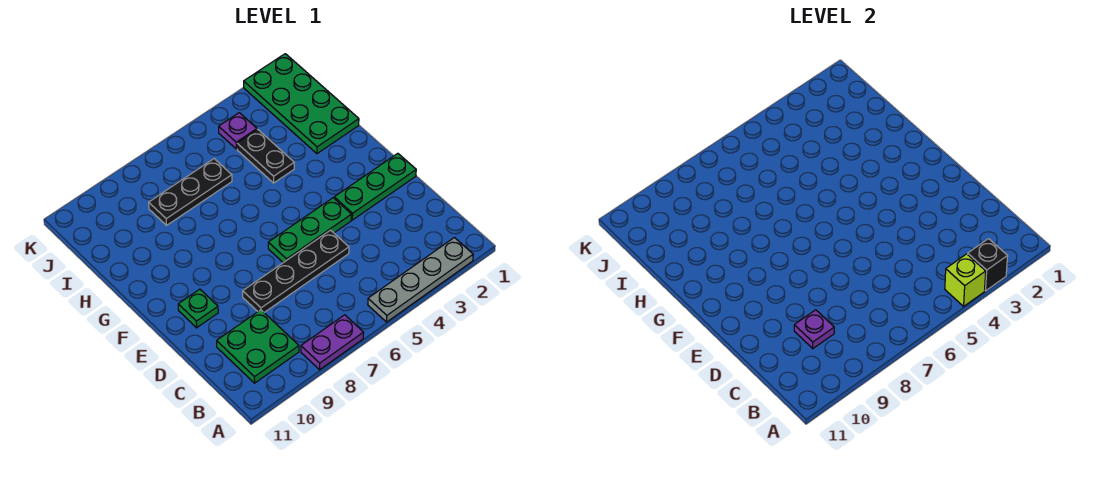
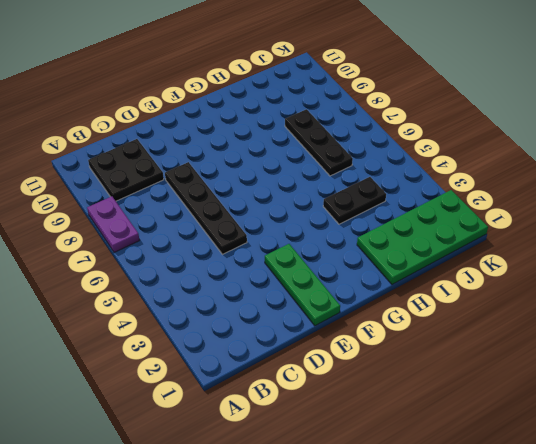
black 2x2 plate [88,139,164,201] -> green 2x2 plate [217,310,299,383]
none -> grey 1x4 plate [368,238,473,322]
none -> green 1x3 plate [268,198,352,263]
none -> green 1x1 plate [178,289,218,328]

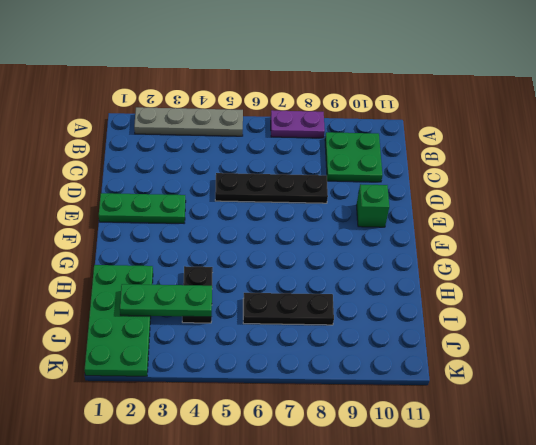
green 1x1 brick [356,184,389,227] -> green 1x1 plate [178,289,218,328]
green 1x3 plate [120,284,212,317] -> green 1x3 plate moved to [268,198,352,263]
none -> purple 1x1 plate [219,113,257,149]
none -> black 1x1 brick [968,239,1008,291]
none -> lime 1x1 brick [945,254,986,306]

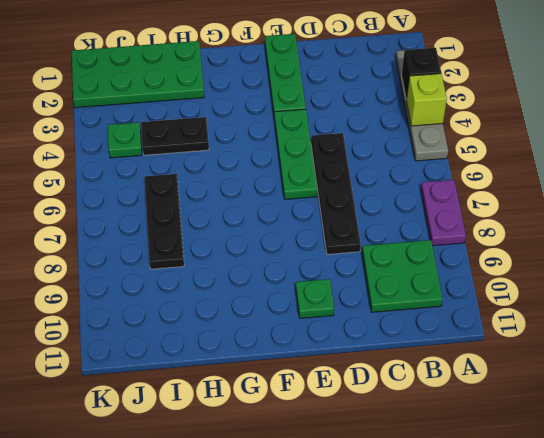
green 1x1 plate [108,122,142,158] -> purple 1x1 plate [219,113,257,149]
none -> purple 1x1 plate [794,310,834,349]

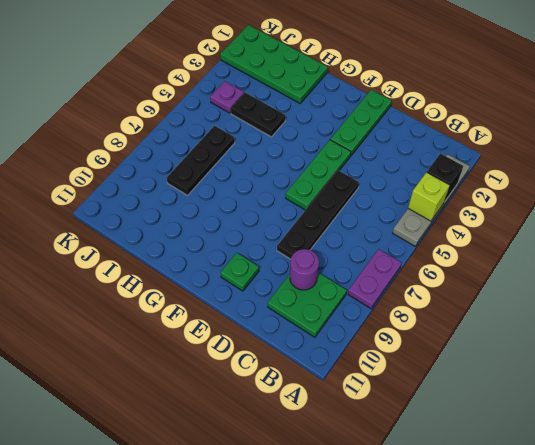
purple 1x1 round brick [290,249,319,290] -> purple 1x1 plate [794,310,834,349]

